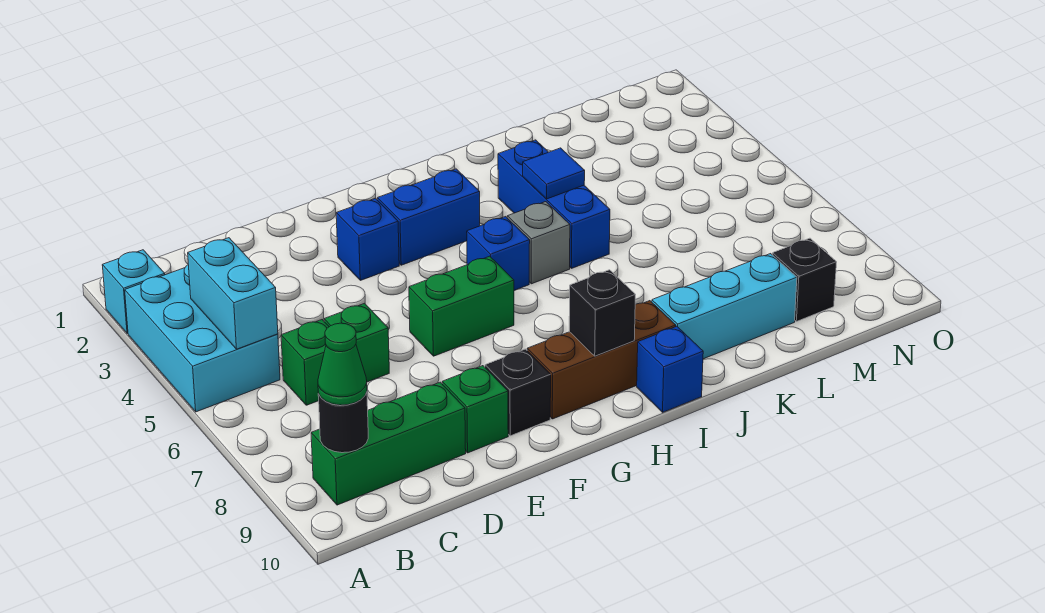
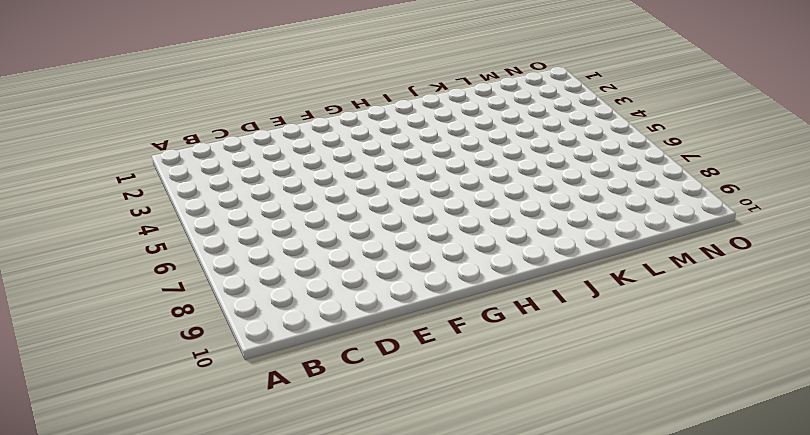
none -> cyan 1x1 brick [102,250,165,334]
none -> cyan 2x3 brick [125,265,280,412]
none -> green 1x3 brick [311,382,466,505]

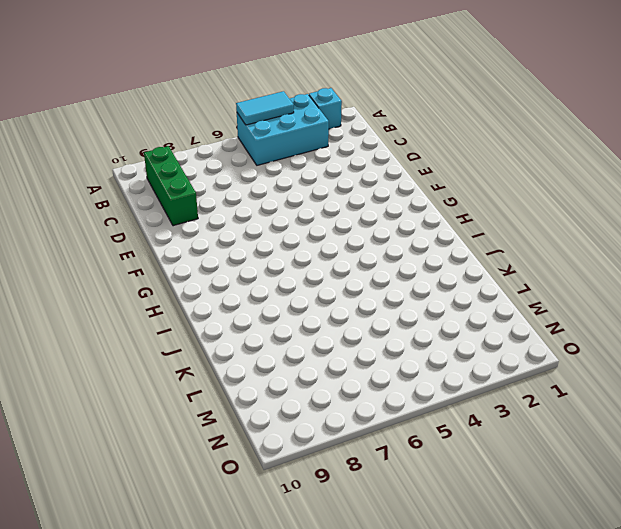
cyan 1x2 tile [236,91,294,125] -> none
none -> green 1x1 brick [281,320,329,405]
none -> green 1x1 brick [324,303,389,382]
none -> green 1x1 brick [442,366,508,453]

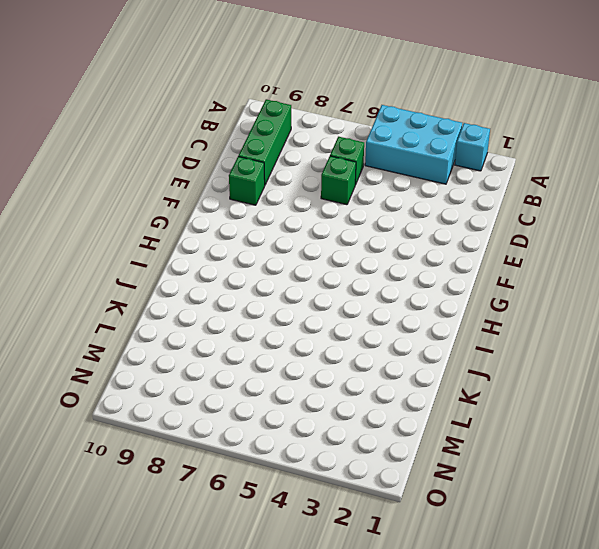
none -> blue 1x1 brick [336,198,399,280]
none -> green 1x2 brick [409,256,514,356]
none -> black 1x1 brick [485,349,551,436]

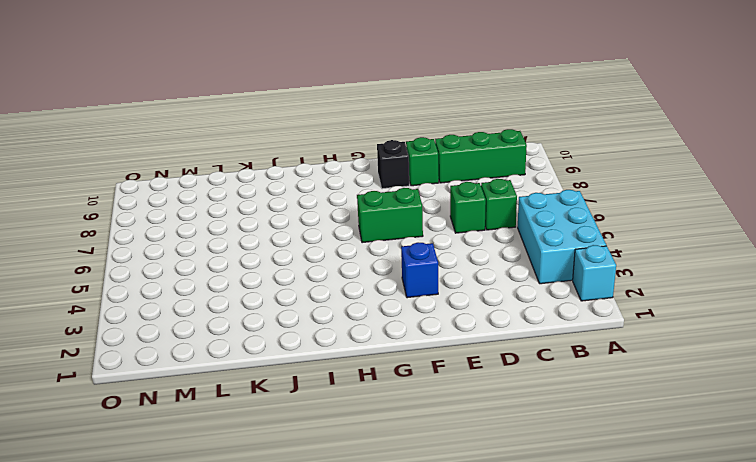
none -> blue 1x2 brick [377,169,480,265]
none -> brown 1x3 brick [527,301,676,419]
none -> blue 1x1 brick [467,217,530,291]

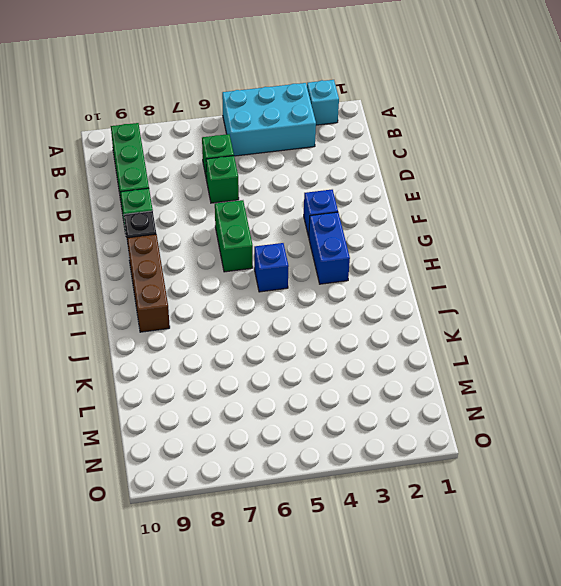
none -> grey 1x1 brick [507,202,570,284]
none -> blue 1x1 brick [637,326,703,412]
none -> blue 1x3 brick [498,140,610,268]

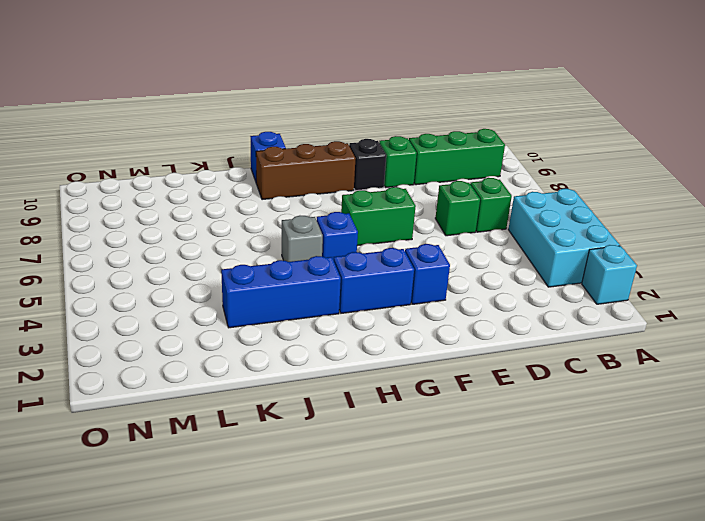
blue 1x3 brick [221,256,341,328] -> blue 1x3 brick turned to [498,140,610,268]
none -> cyan 1x3 brick [652,254,797,359]
none -> black 1x1 brick [772,238,837,322]
none -> cyan 1x2 brick [188,238,278,349]

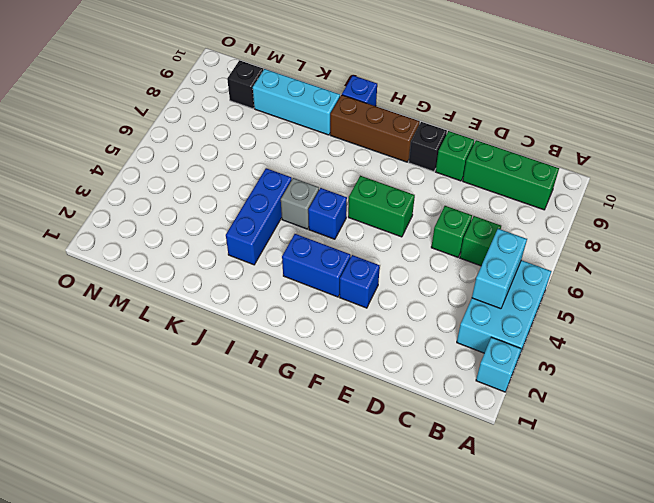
none -> black 1x1 round brick [318,392,368,453]
none -> black 1x1 brick [569,270,635,356]
none -> blue 1x1 tile [523,148,585,199]

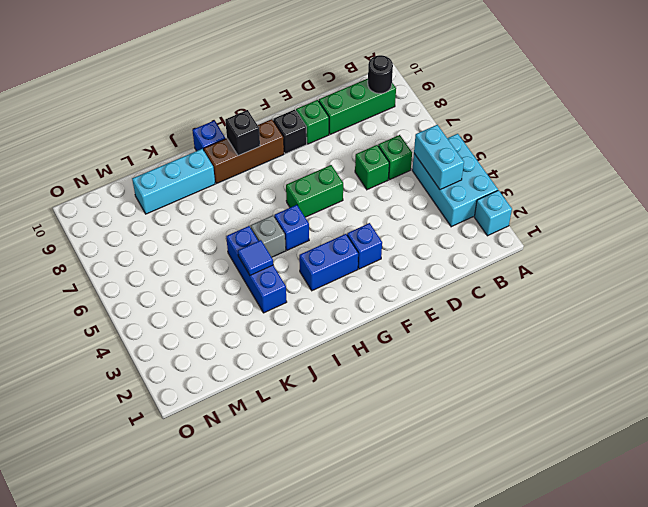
none -> black 1x1 brick [772,238,837,322]
none -> green 1x1 cone [318,323,367,405]

